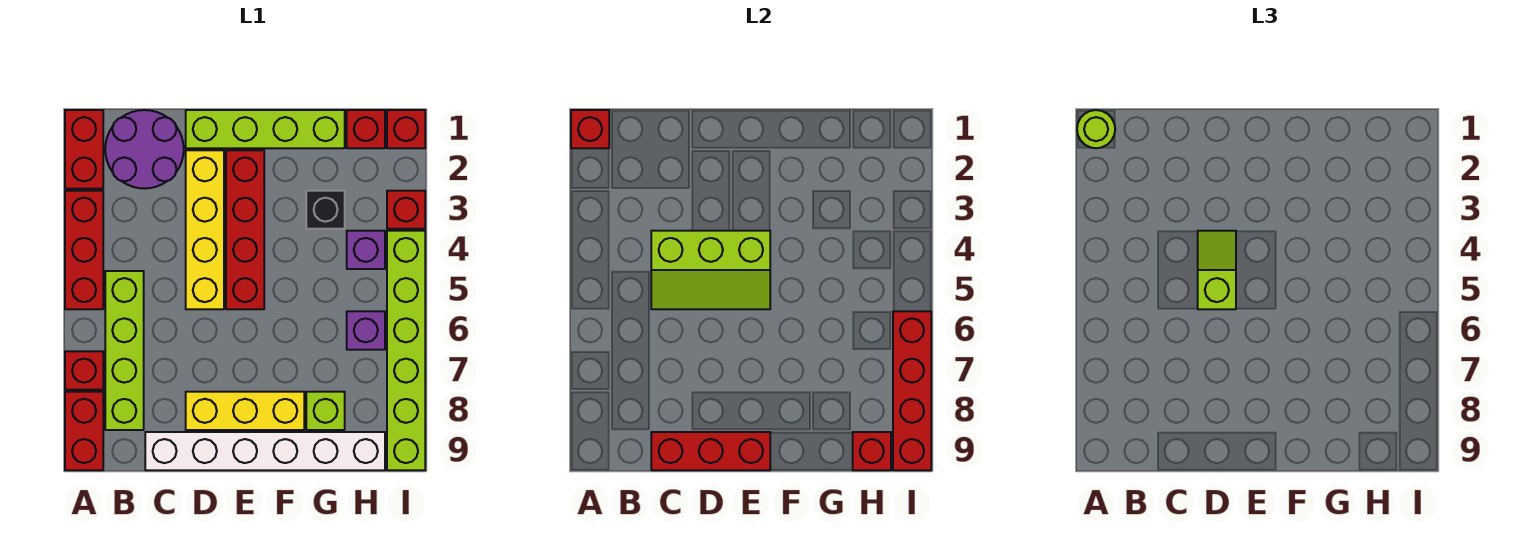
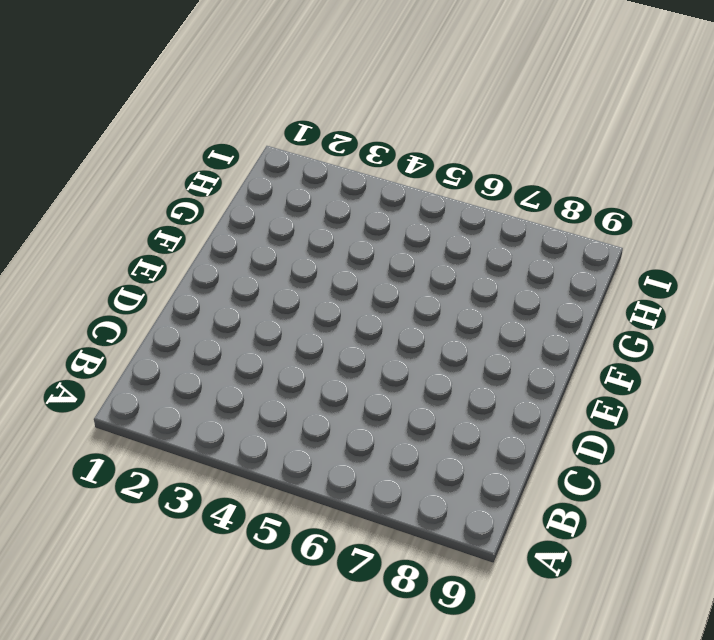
none -> red 1x2 brick [65,110,103,189]
none -> red 1x3 brick [65,191,103,309]
none -> red 1x1 brick [65,351,103,390]

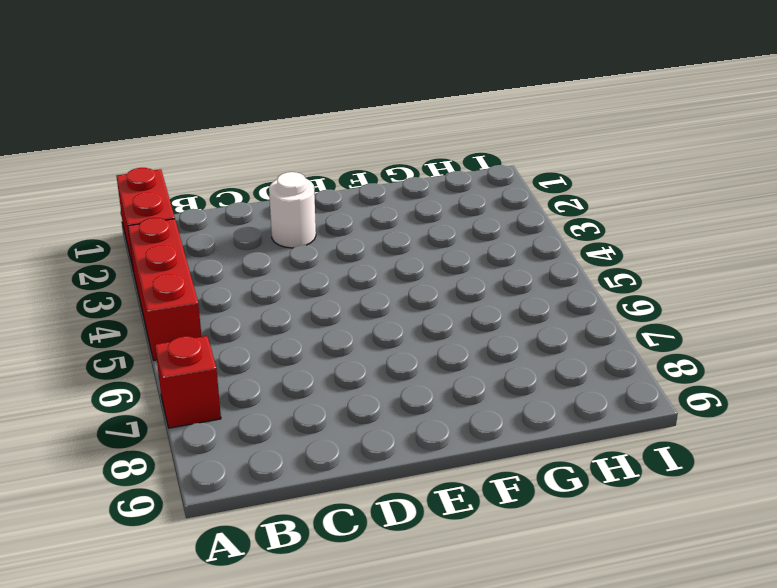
white 1x1 round brick [269,172,316,248] -> yellow 1x4 brick [186,150,224,309]
none -> red 1x2 brick [65,392,103,470]
none -> purple 2x2 round brick [105,110,184,189]
none -> lime 1x4 brick [105,271,144,430]

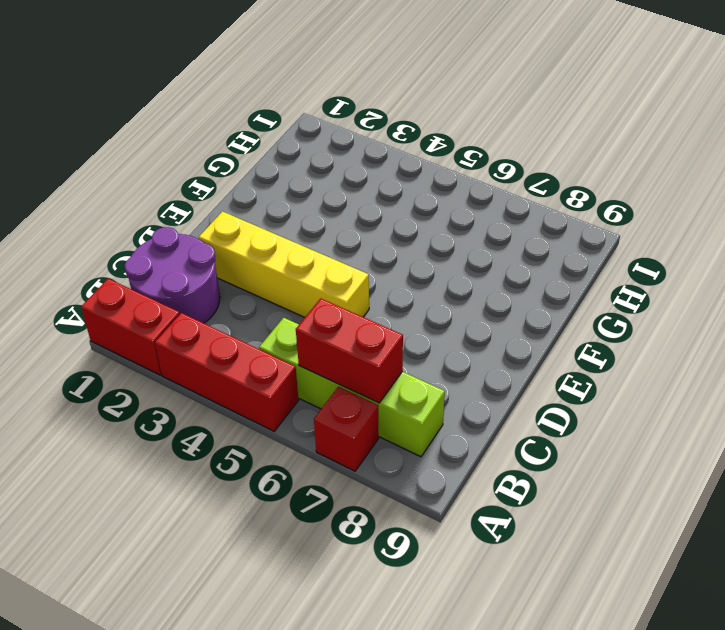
red 1x2 brick [296,298,403,403] -> red 1x2 brick moved to [65,392,103,470]
none -> white 1x6 brick [145,432,385,470]
none -> lime 1x4 brick [186,110,345,148]
none -> yellow 1x3 brick [186,392,304,430]

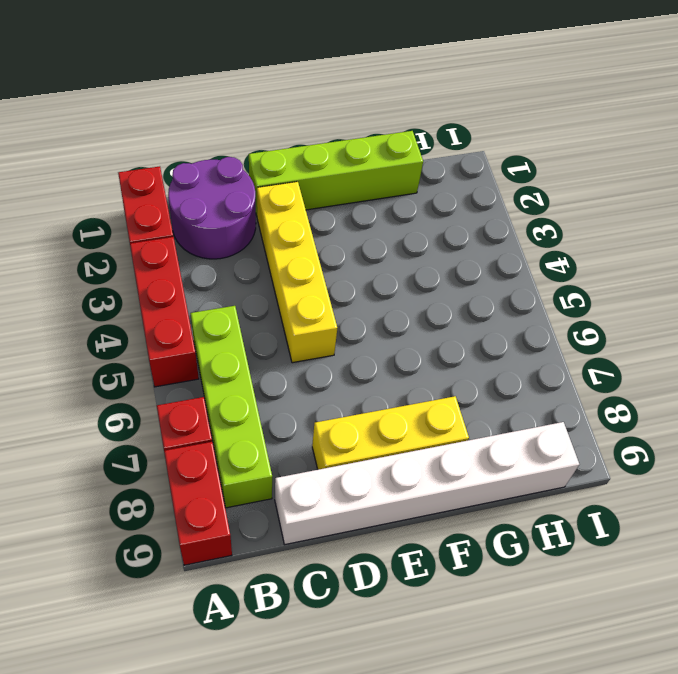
none -> red 1x4 brick [226,150,264,309]
none -> black 1x1 brick [306,191,345,229]
none -> lime 1x1 brick [306,392,345,430]

